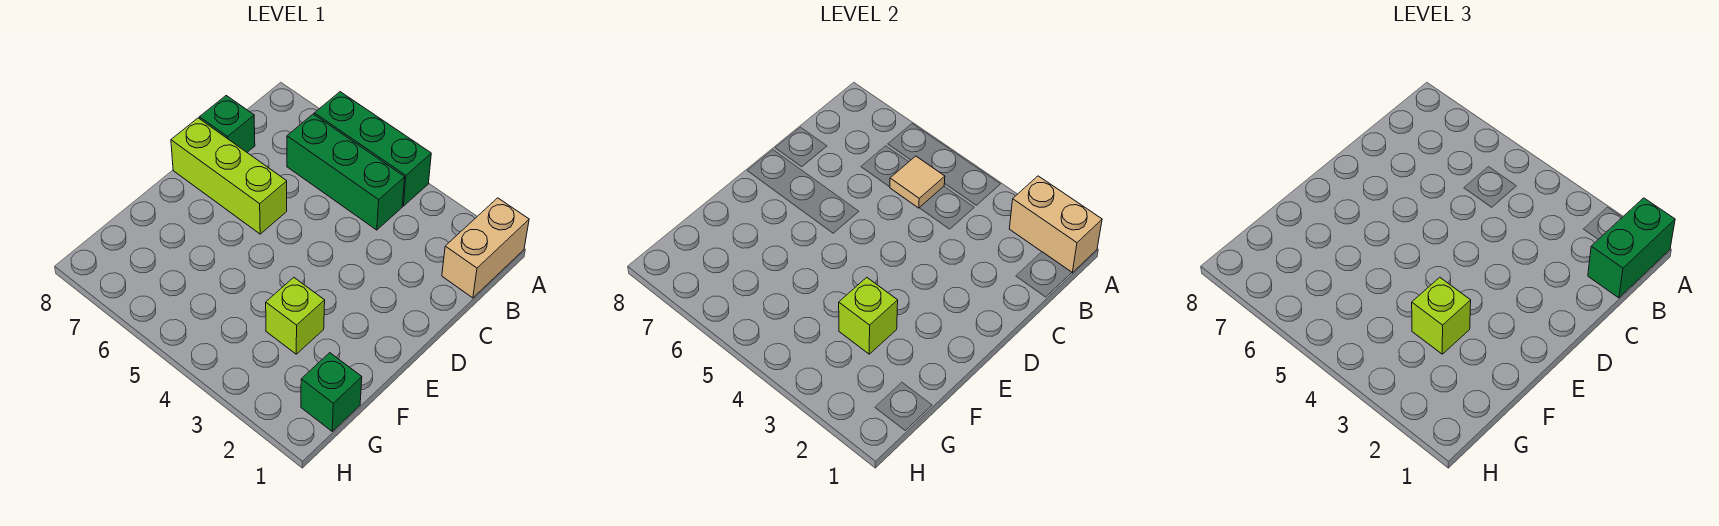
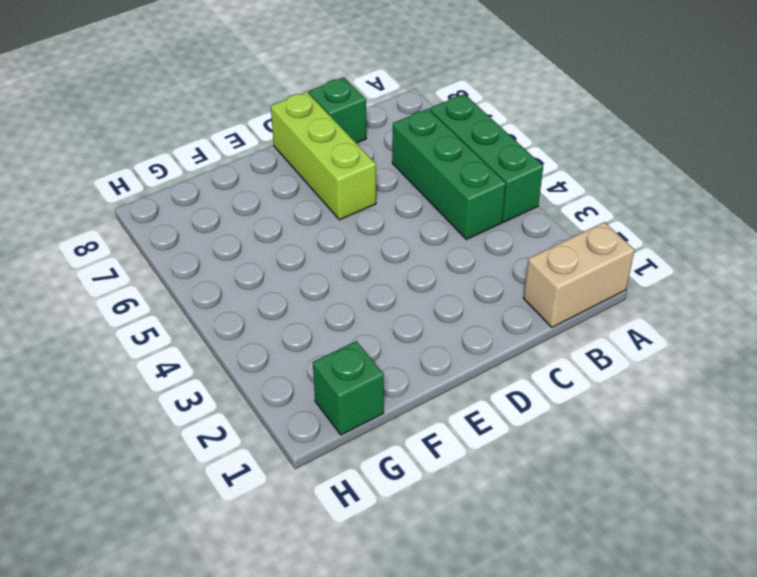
none -> lime 1x1 brick [266,277,325,354]
none -> tan 1x2 brick [1009,176,1102,273]
none -> tan 1x1 tile [890,156,945,208]

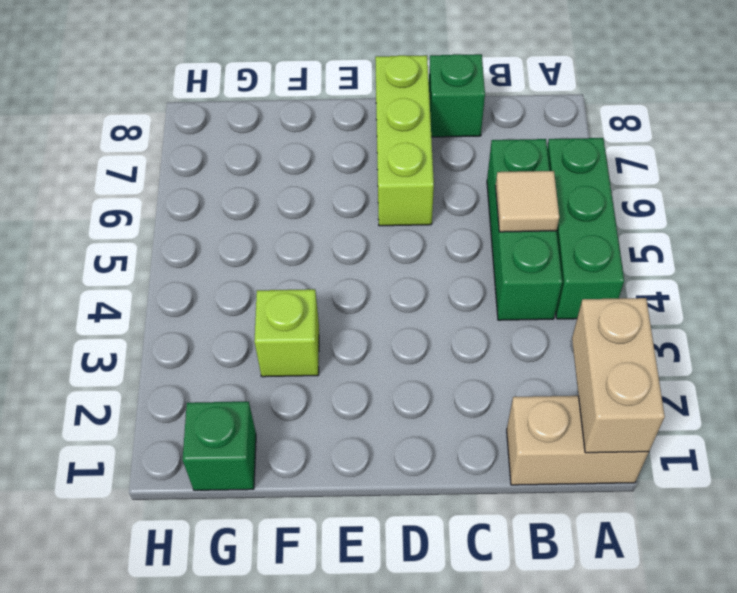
none -> lime 1x1 brick [839,277,898,354]
none -> green 1x2 brick [1588,198,1675,298]
none -> lime 1x1 brick [1412,277,1471,354]

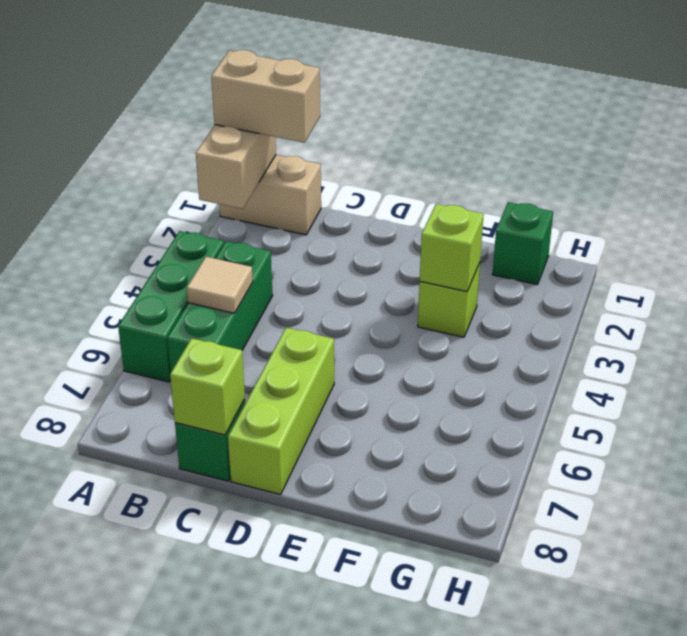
tan 1x2 brick [211,50,320,143] -> green 1x2 brick [1588,198,1675,298]
lime 1x1 brick [170,338,245,435] -> lime 1x1 brick moved to [1412,277,1471,354]

